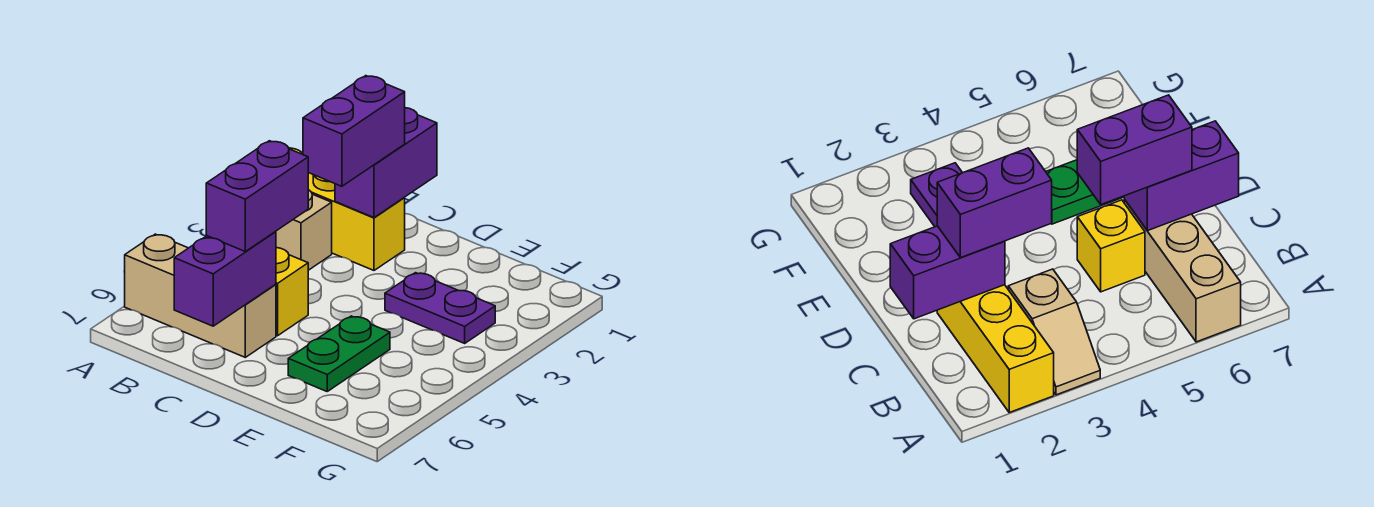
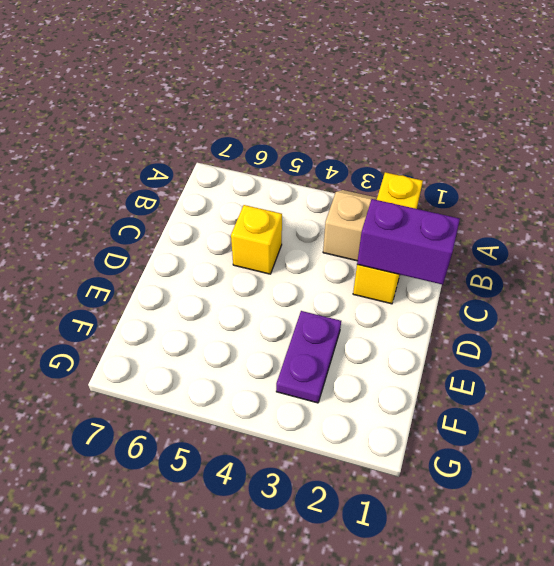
none -> tan 1x3 brick [125,234,276,357]
none -> green 1x2 plate [288,316,390,391]

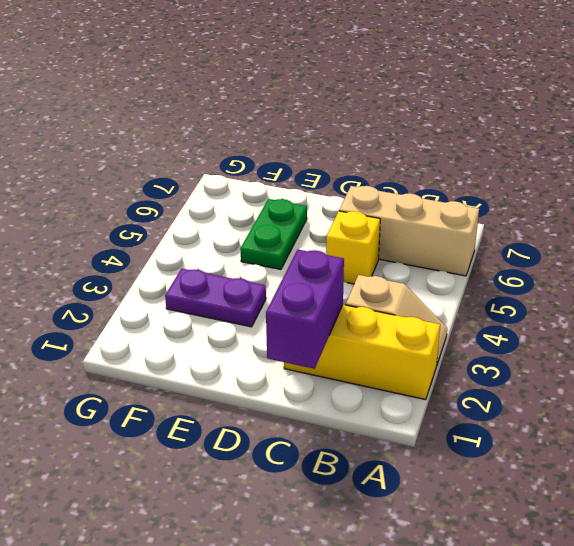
none -> purple 1x2 brick [174,231,276,326]
none -> purple 1x2 brick [303,76,405,186]

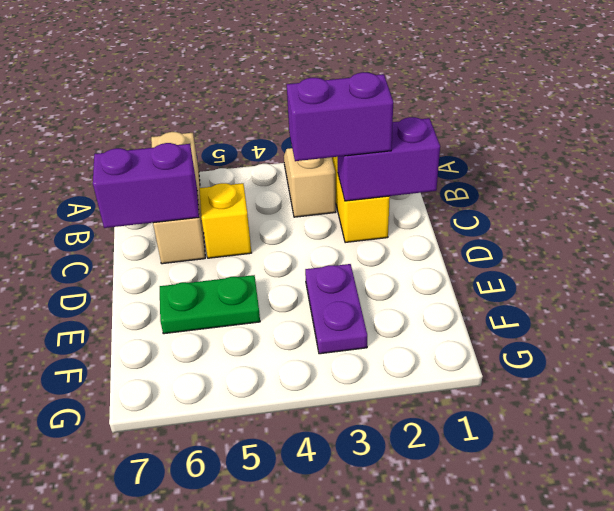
none -> purple 1x2 brick [206,141,308,251]

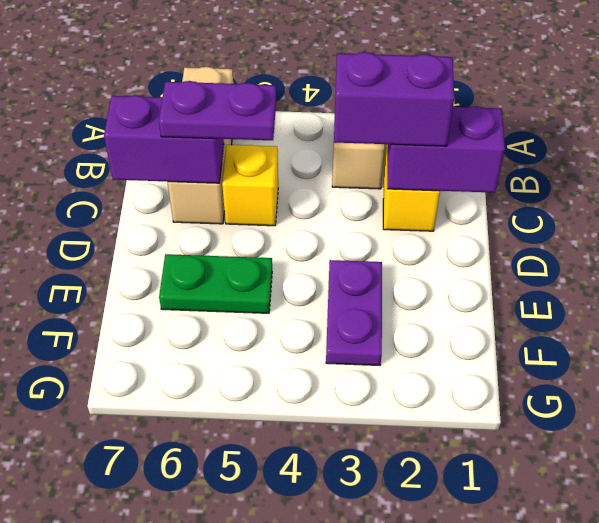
purple 1x2 plate [159,81,276,140] -> purple 1x2 brick [206,141,308,251]

